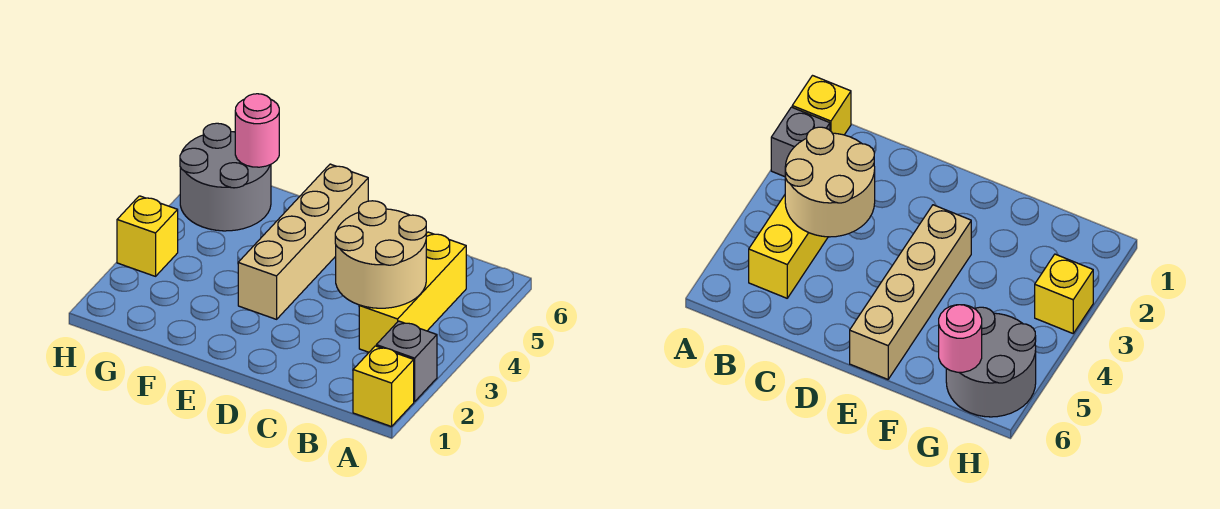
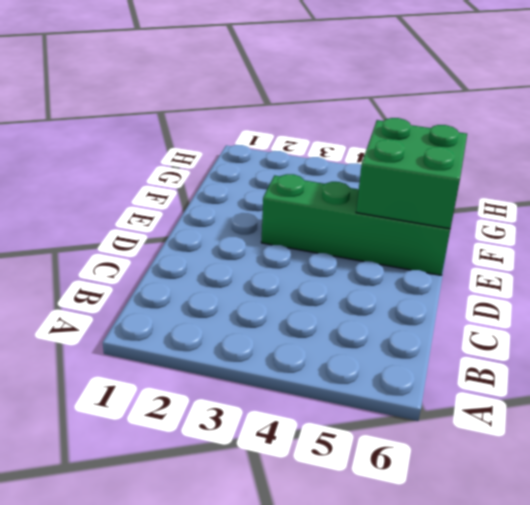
green 1x4 brick [261,174,450,275] -> tan 1x4 brick [238,164,368,319]
green 2x2 brick [356,118,467,229] -> none
none -> yellow 1x1 brick [353,346,414,427]
none -> grey 1x1 brick [376,321,437,402]

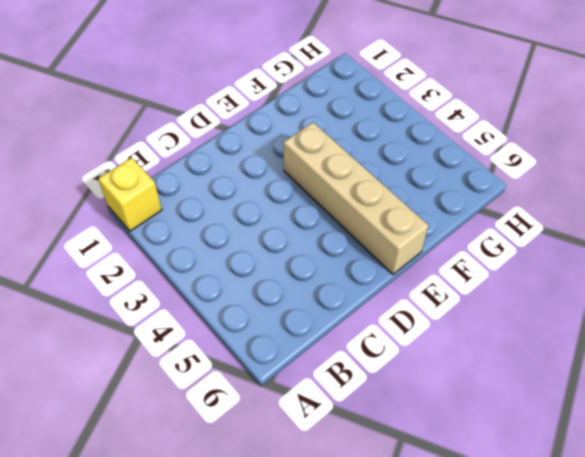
none -> grey 1x1 brick [376,321,437,402]
none -> yellow 1x3 brick [359,232,466,352]

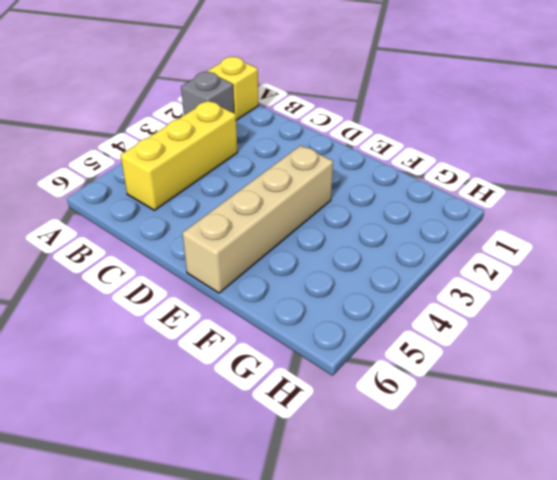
none -> grey 2x2 round brick [180,123,271,231]
none -> yellow 1x1 brick [117,196,178,276]

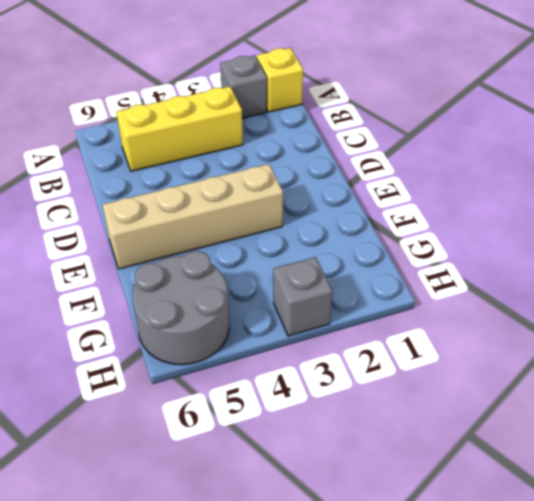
grey 1x1 brick [273,257,333,336] -> yellow 1x1 brick [117,196,178,276]
none -> tan 2x2 round brick [335,201,426,308]
none -> pink 1x1 round brick [235,94,279,167]

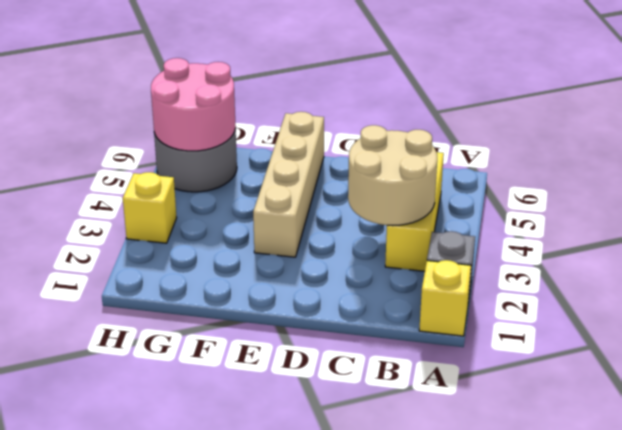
pink 2x2 round brick [151,58,236,151] -> pink 1x1 round brick [235,94,279,167]

